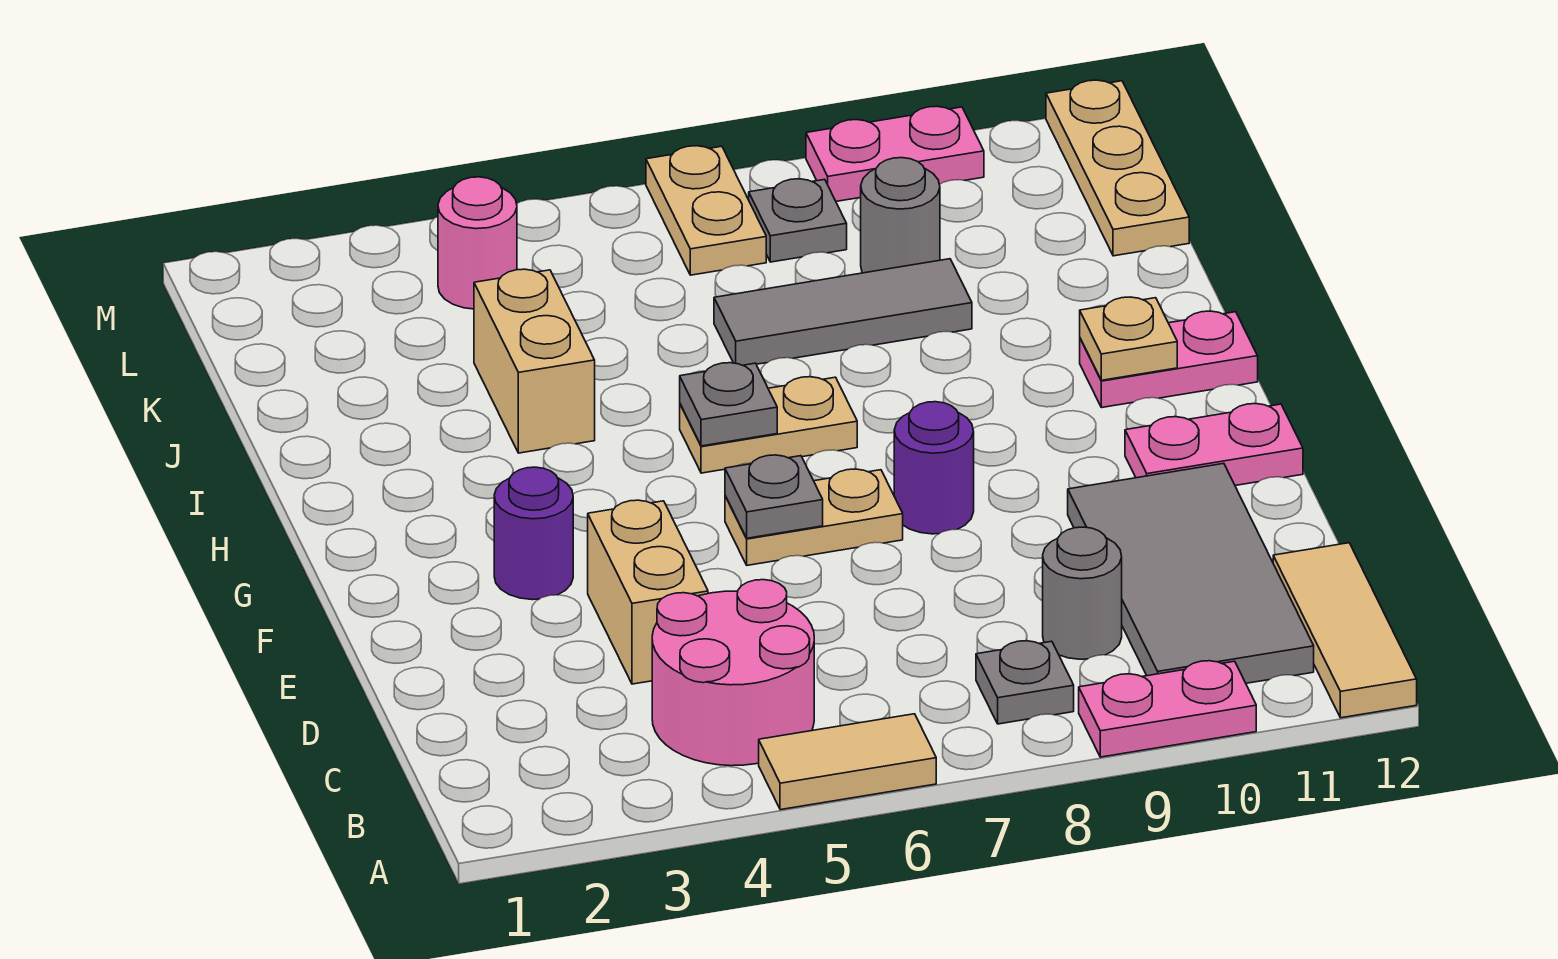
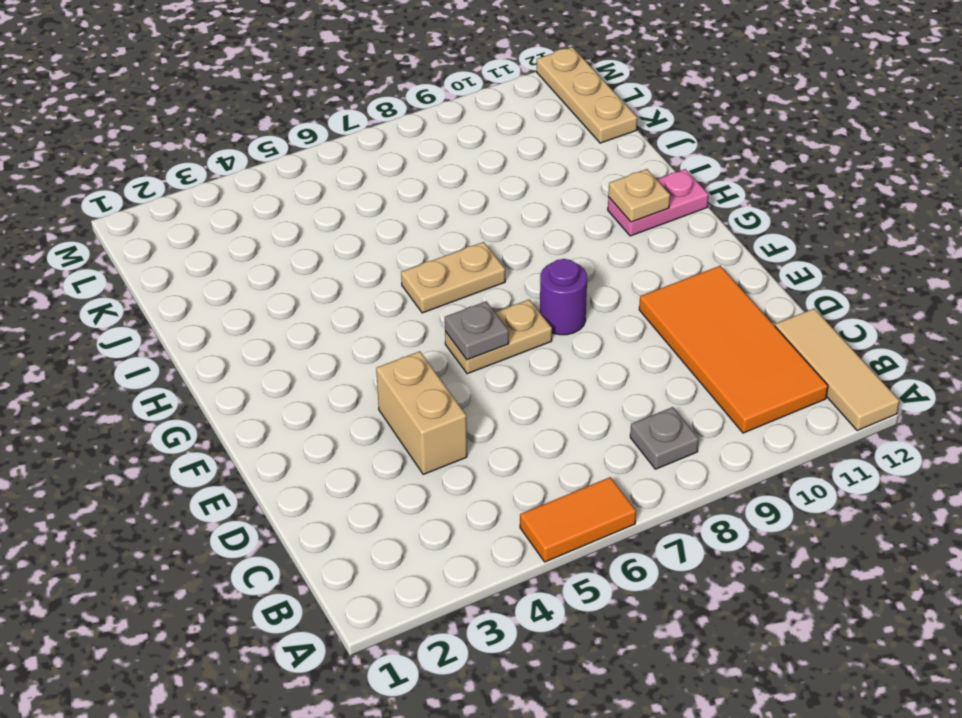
orange 1x2 tile [520,477,636,562] -> tan 1x2 tile [759,714,936,810]
orange 2x4 tile [639,266,828,433] -> grey 2x4 tile [1068,463,1314,683]
none -> pink 1x2 plate [1079,661,1256,757]
none -> pink 2x2 round brick [652,580,814,766]
none -> grey 1x1 round brick [1043,527,1122,659]

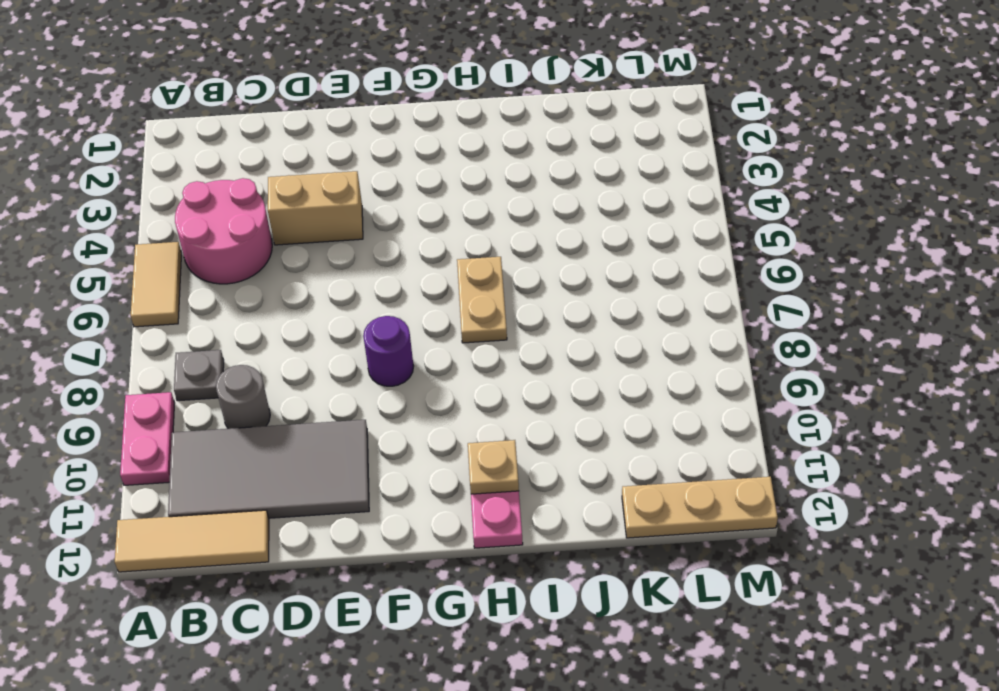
none -> purple 1x1 round brick [494,467,573,600]
none -> tan 1x2 plate [725,469,903,565]
none -> pink 1x2 plate [1125,404,1303,485]

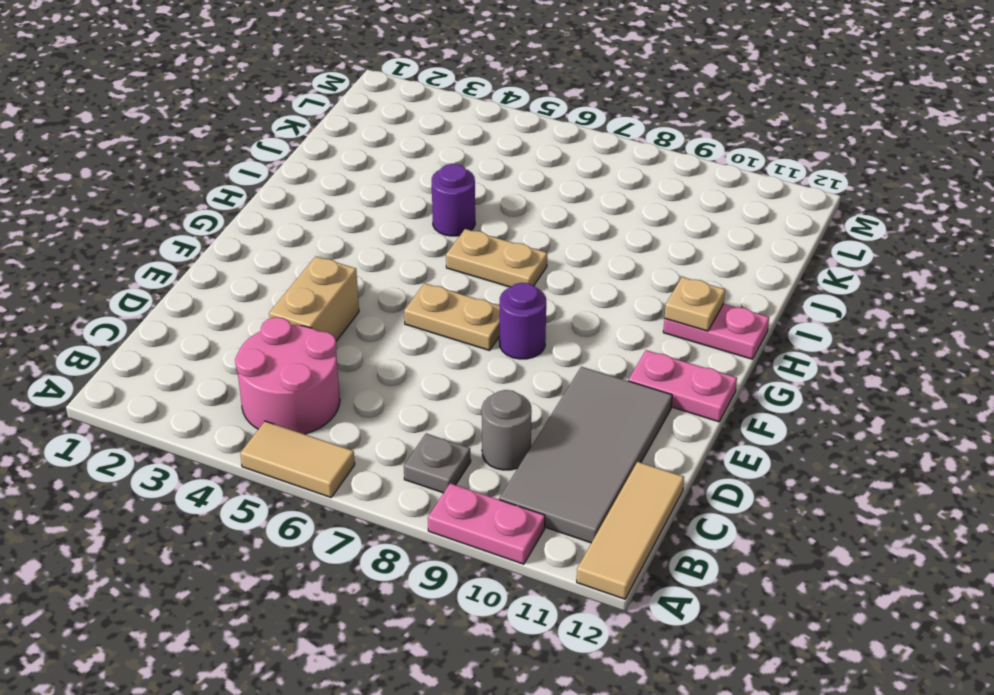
purple 1x1 round brick [432,164,475,236] -> purple 1x1 round brick moved to [494,467,573,600]
none -> tan 1x2 brick [474,269,595,453]
none -> grey 1x3 tile [714,259,972,365]
none -> grey 1x1 round brick [861,158,940,273]

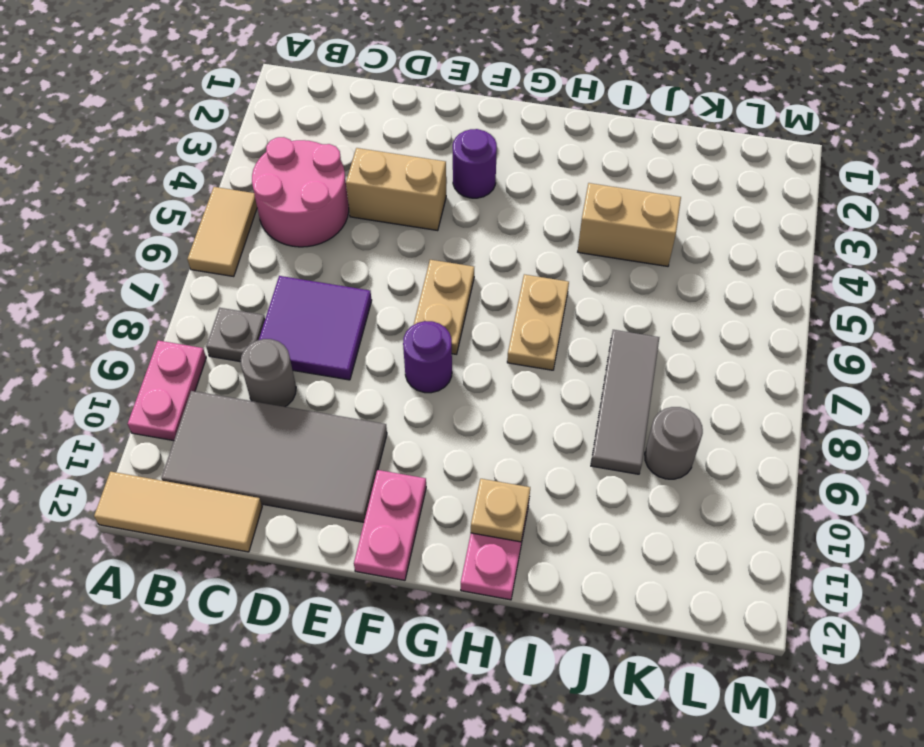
purple 2x2 tile [259,276,372,380] -> none
none -> tan 1x3 plate [1046,80,1189,256]
none -> pink 1x1 round brick [438,177,517,309]
none -> tan 1x2 plate [646,146,766,275]

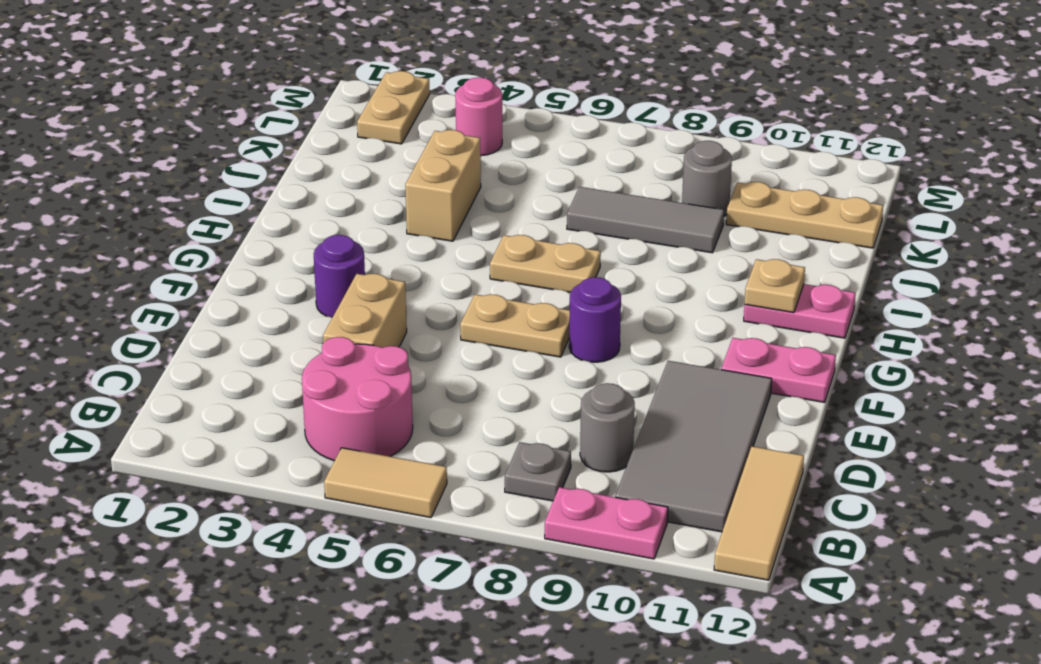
tan 1x3 plate [726,182,883,248] -> tan 1x3 plate turned to [1046,80,1189,256]
tan 1x2 plate [357,71,430,144] -> tan 1x2 plate moved to [646,146,766,275]
none -> grey 1x1 plate [749,179,847,262]
none -> pink 1x2 plate [806,106,984,201]
none -> grey 1x1 plate [725,455,823,538]

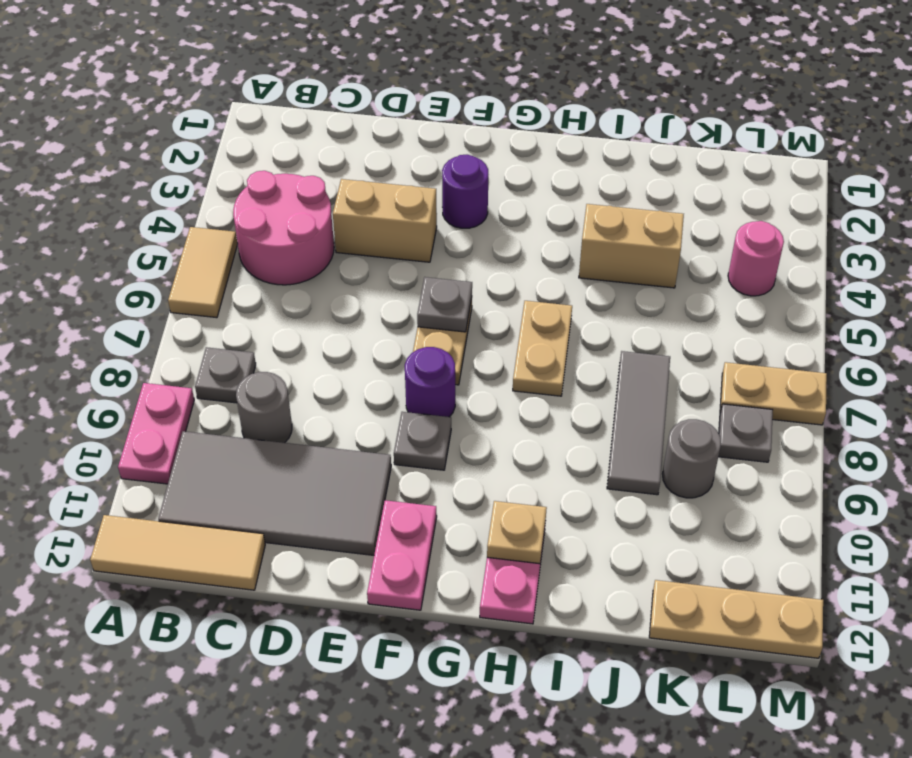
grey 1x1 plate [394,412,451,470] -> grey 1x1 plate moved to [680,363,777,446]
none -> pink 1x2 plate [806,106,984,201]

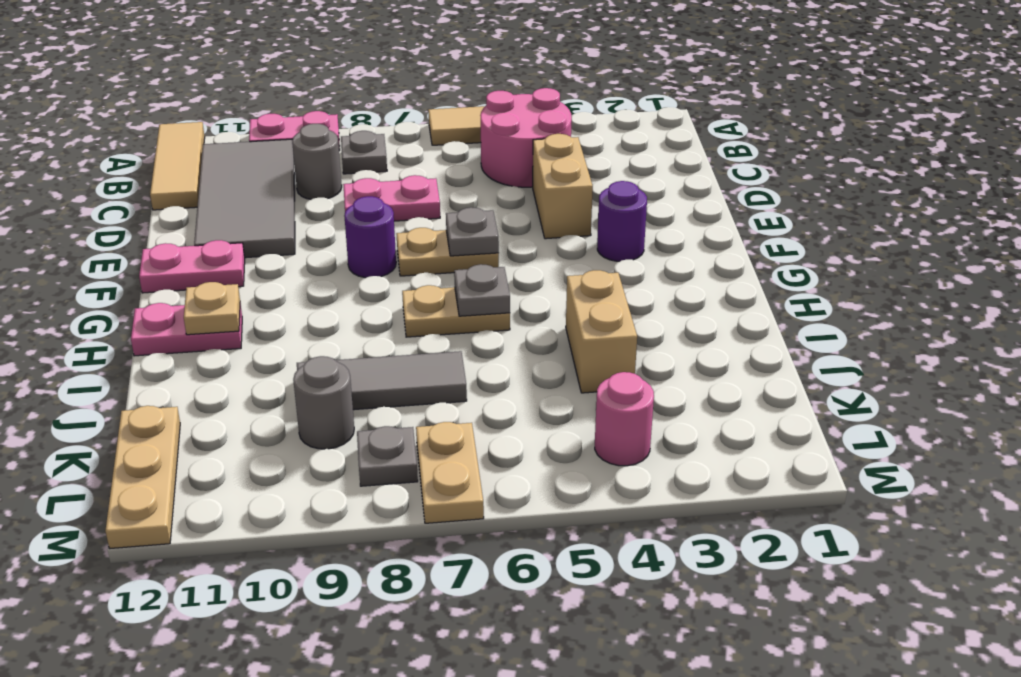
pink 1x2 plate [343,175,440,221] -> pink 1x2 plate moved to [806,106,984,201]

